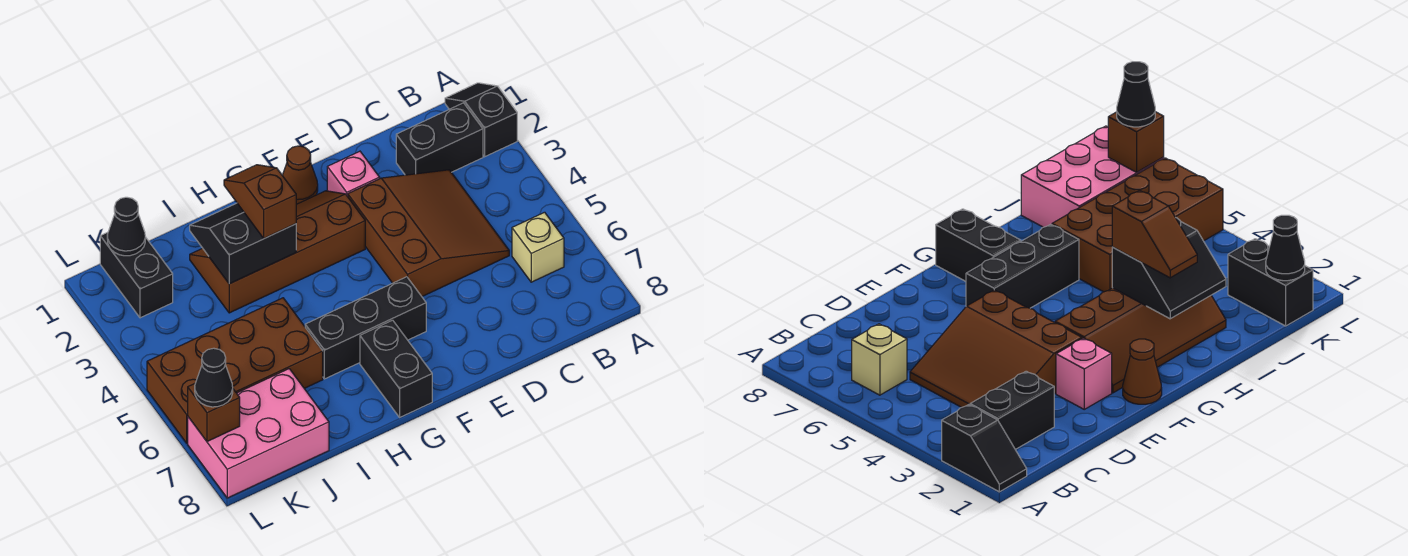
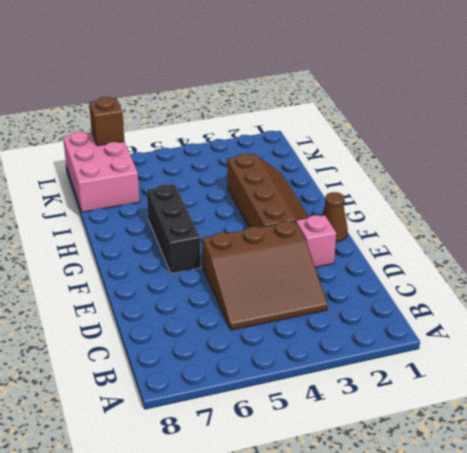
none -> black 1x2 slope [445,83,517,157]
none -> black 1x2 brick [396,103,483,175]
none -> tan 1x1 brick [512,212,564,282]

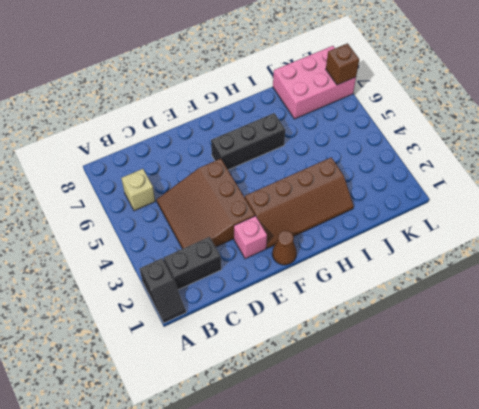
none -> black 1x2 brick [360,320,432,417]
none -> brown 2x4 brick [147,298,323,443]
none -> black 1x2 brick [100,232,173,318]

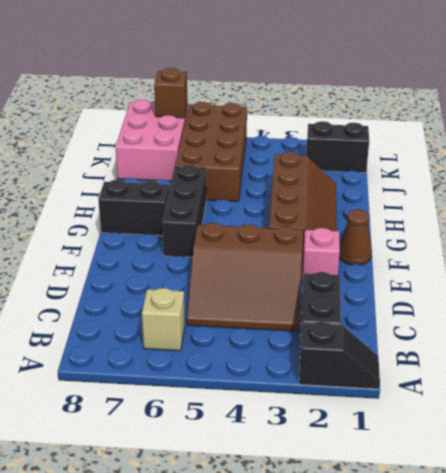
none -> black 2x2 slope [190,203,296,284]
none -> black 1x1 cone [107,197,145,256]
none -> brown 1x2 slope [224,165,296,238]

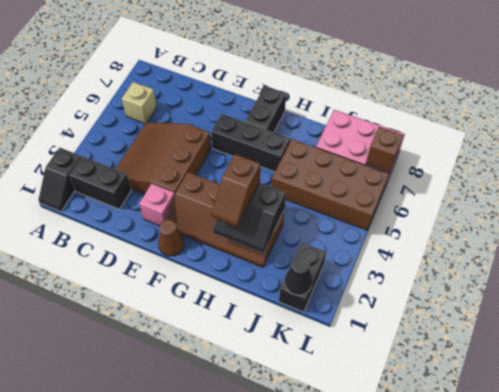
none -> black 1x1 cone [195,348,233,407]

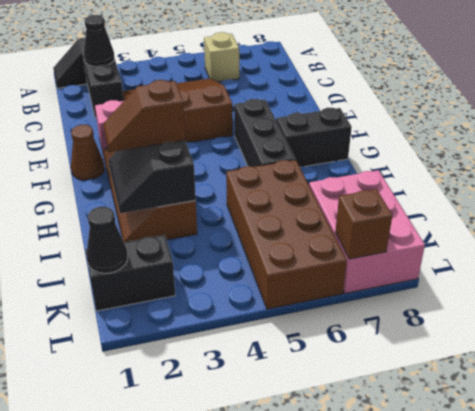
black 1x1 cone [84,15,114,67] -> black 1x1 cone moved to [195,348,233,407]

